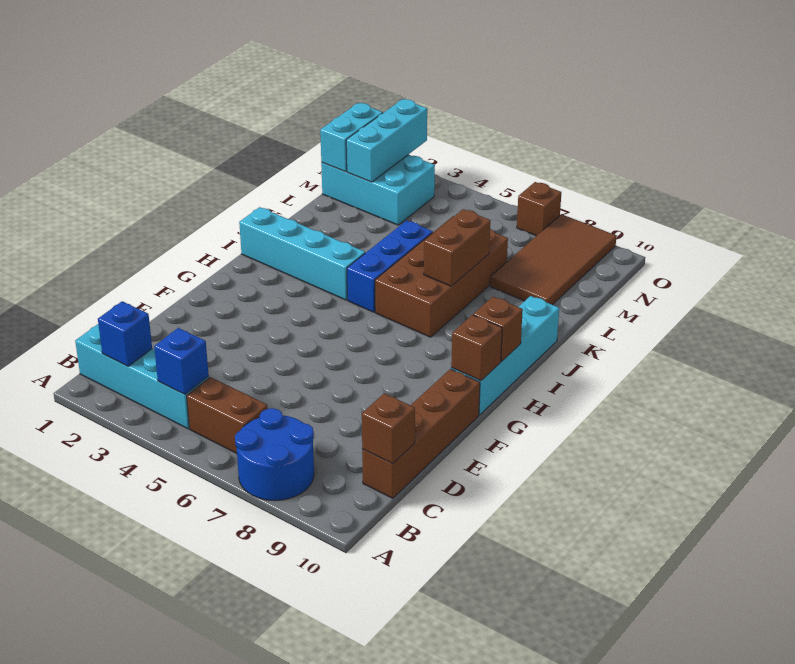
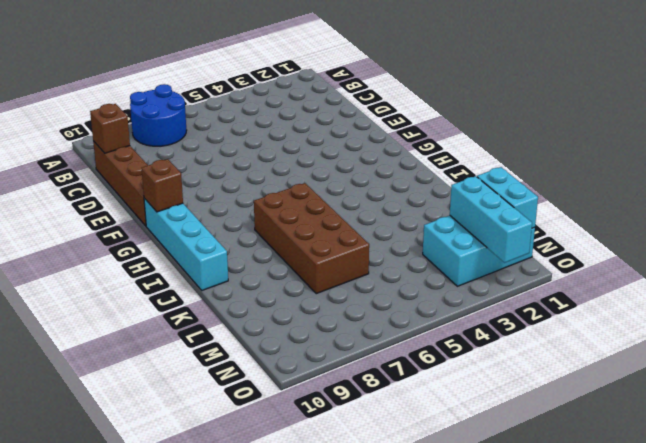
none -> cyan 1x4 brick [75,324,209,429]
none -> brown 1x2 brick [187,377,268,453]
none -> cyan 1x4 brick [239,207,365,300]

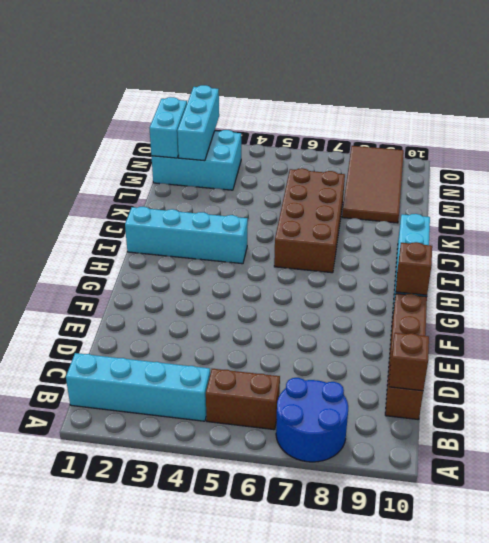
none -> blue 1x3 brick [347,221,433,312]
none -> brown 1x1 brick [517,182,561,236]
none -> blue 1x1 brick [98,301,152,366]

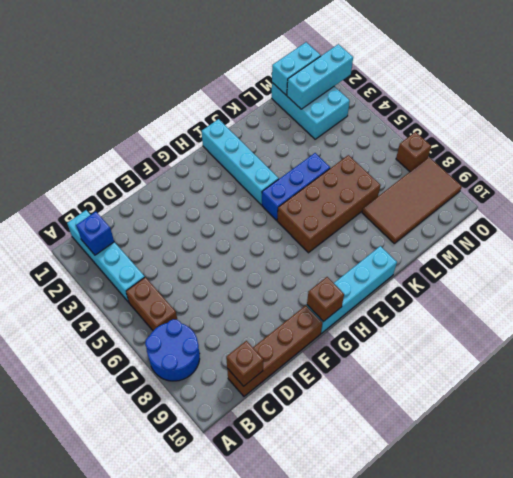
none -> blue 1x1 brick [154,328,209,394]
none -> brown 1x1 brick [473,297,523,361]
none -> brown 1x2 brick [424,209,491,286]

